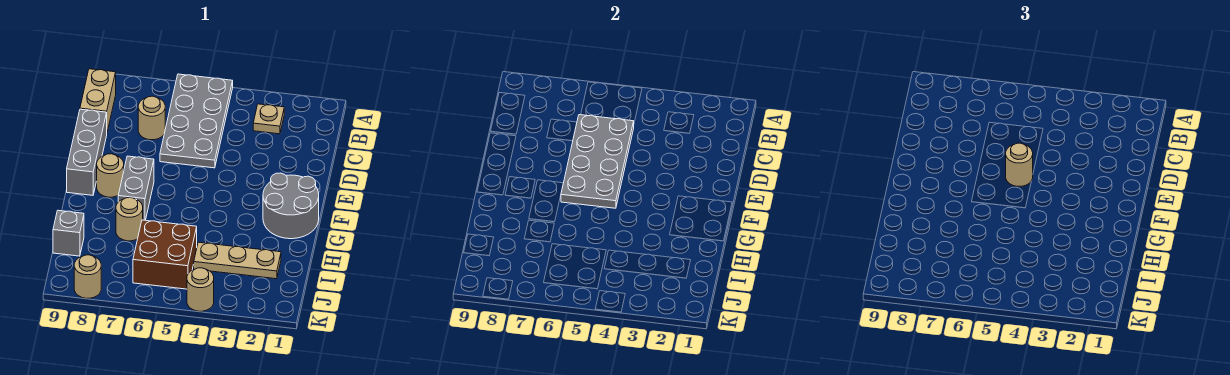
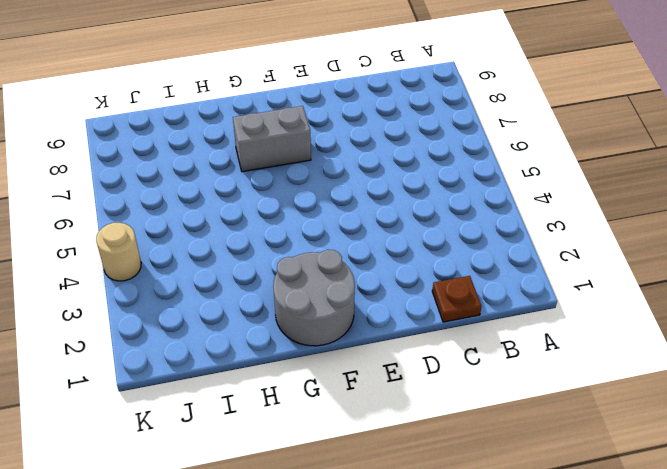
brown 1x1 plate [432,276,481,322] -> none
none -> grey 2x4 plate [160,74,233,168]
none -> tan 1x1 plate [253,104,284,134]
none -> tan 1x2 brick [80,69,116,132]

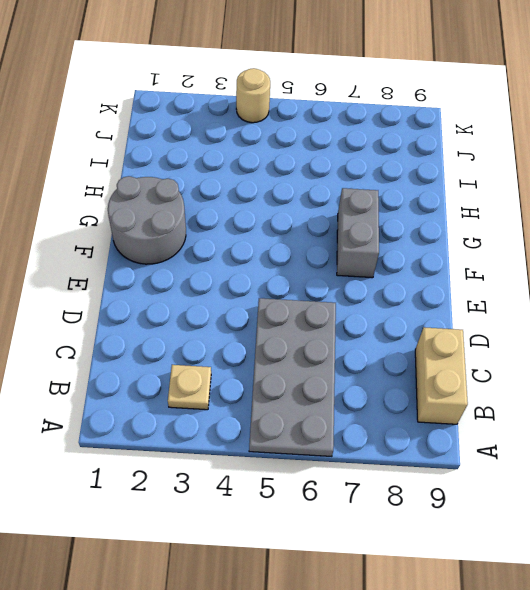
none -> tan 1x1 round brick [138,96,165,140]
none -> grey 1x3 brick [67,109,107,195]
none -> tan 1x1 round brick [97,154,124,197]

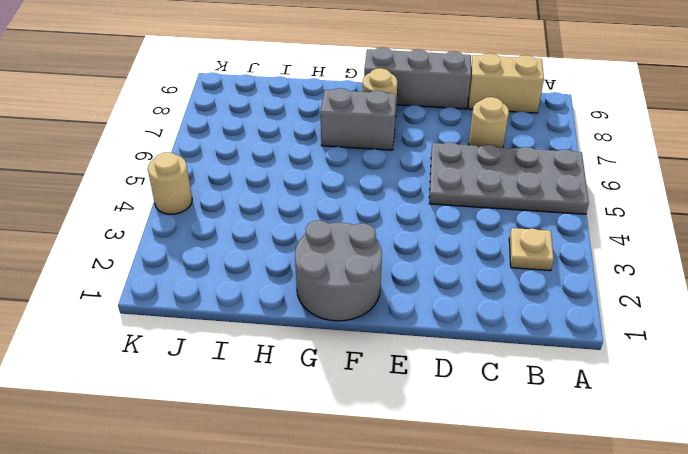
none -> tan 1x1 round brick [116,198,143,241]
none -> tan 1x3 plate [194,242,281,279]
none -> brown 2x2 brick [133,220,197,289]

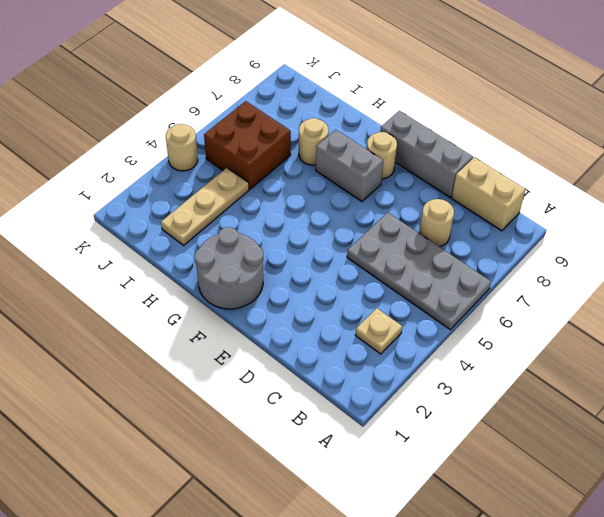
none -> grey 1x1 brick [53,210,84,256]
none -> tan 1x1 round brick [74,255,101,298]
none -> grey 2x4 plate [561,115,634,208]

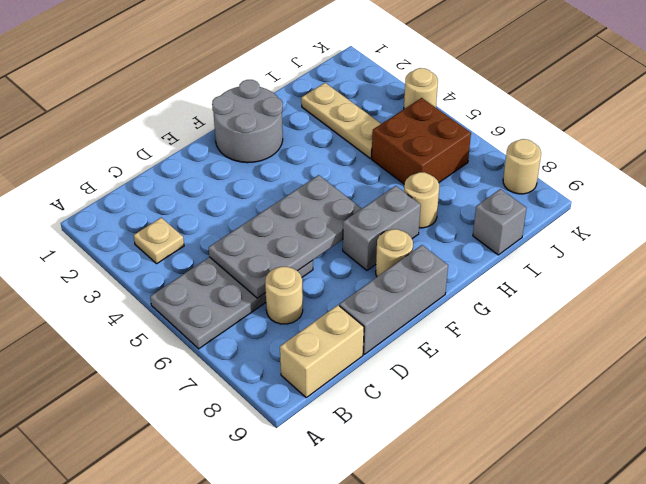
none -> tan 1x1 round brick [1006,143,1033,186]

